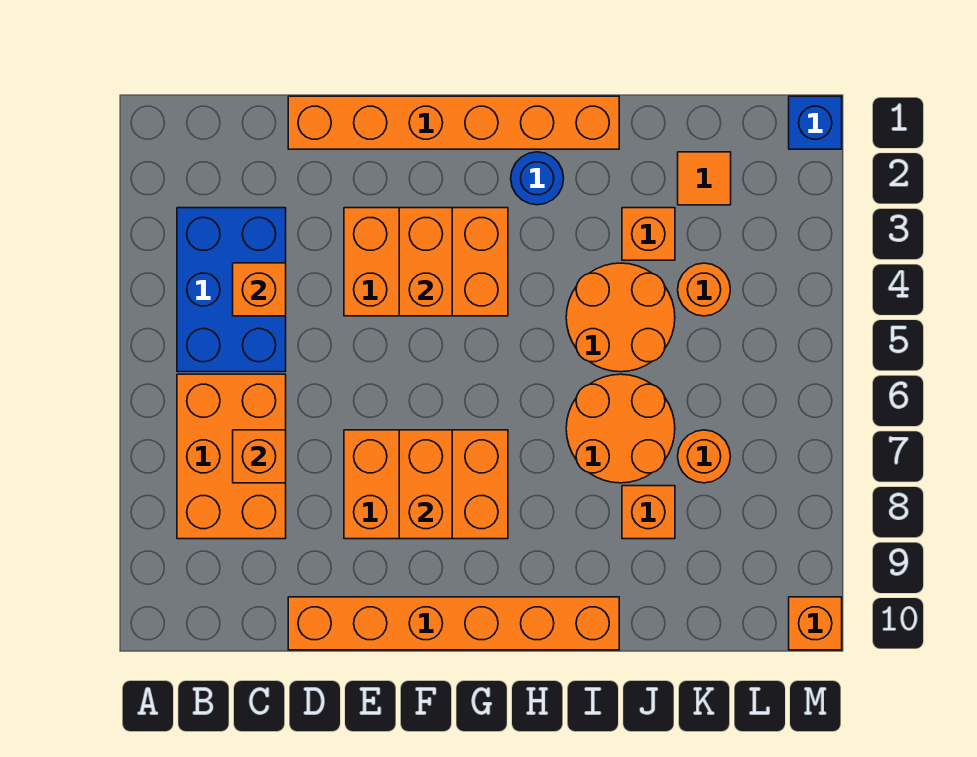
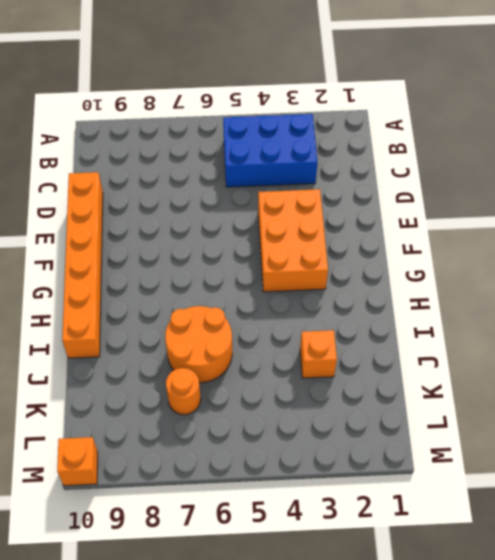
none -> orange 2x3 brick [177,374,286,539]
none -> orange 1x6 brick [288,96,619,149]
none -> orange 2x3 brick [344,430,508,539]

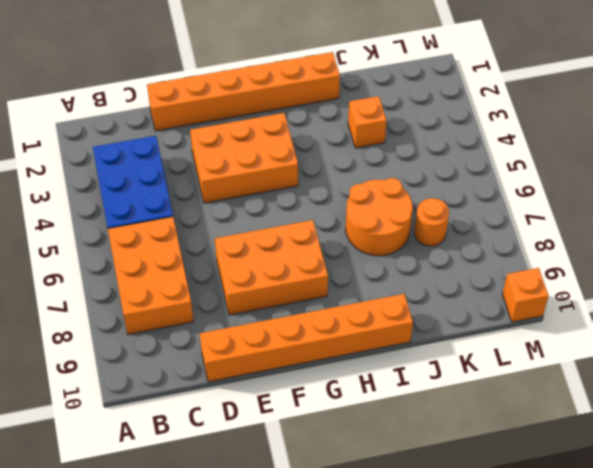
none -> blue 1x1 round brick [511,152,564,205]
none -> orange 2x2 round brick [566,263,675,372]
none -> orange 1x1 brick [622,486,675,539]

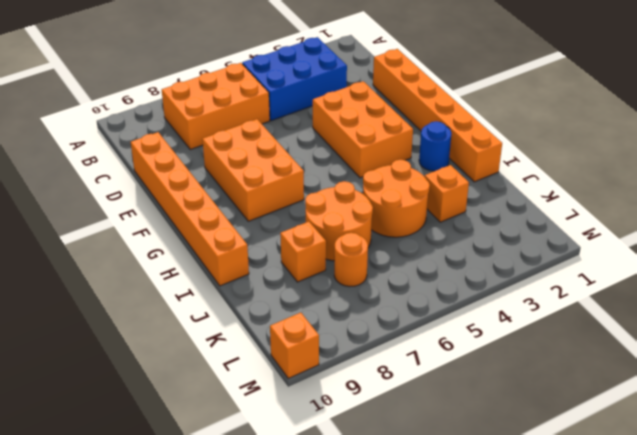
none -> orange 1x1 tile [678,152,731,205]
none -> orange 1x1 round brick [678,263,730,316]
none -> blue 1x1 brick [789,96,842,149]

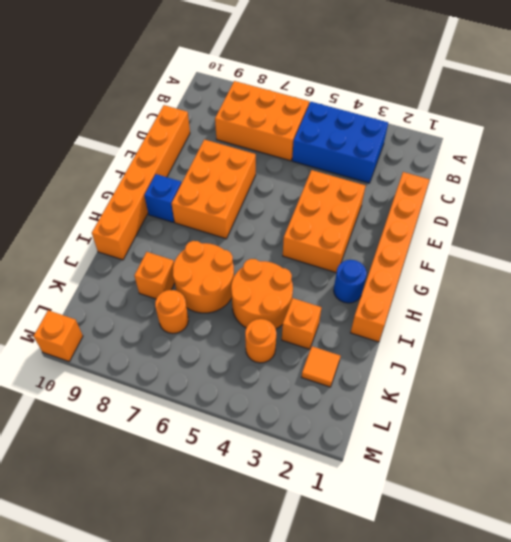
blue 1x1 brick [144,174,181,222] -> blue 1x1 brick moved to [789,96,842,149]
none -> orange 1x1 brick [233,263,286,316]
none -> orange 1x1 brick [233,430,286,483]
none -> orange 1x2 brick [399,208,452,316]

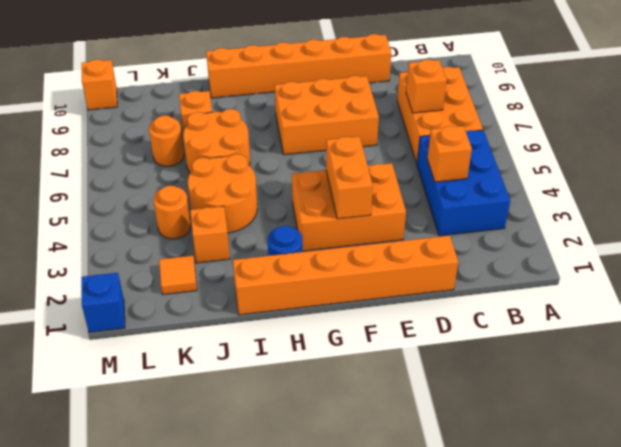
none -> orange 1x2 brick [399,430,452,539]

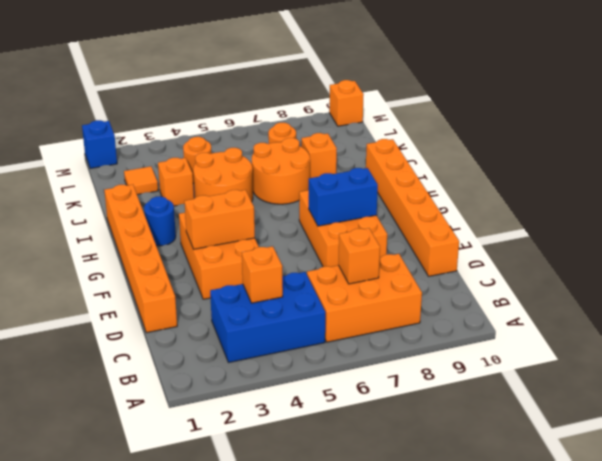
blue 1x2 brick [309,168,378,226] -> orange 1x2 brick [399,430,452,539]

